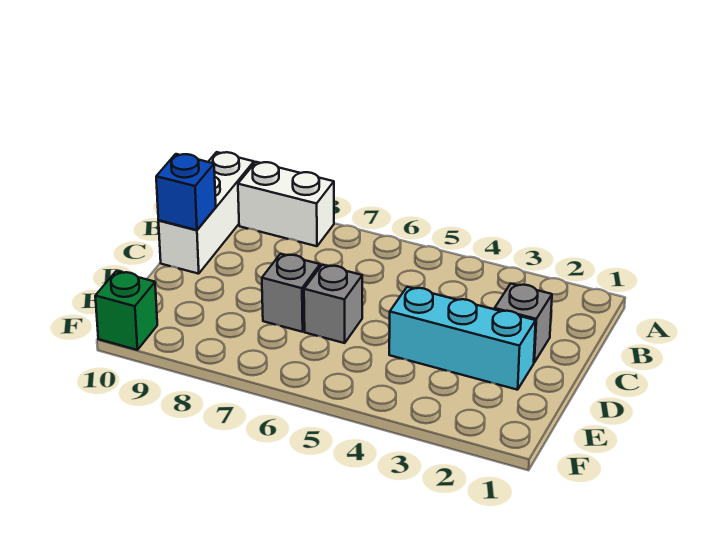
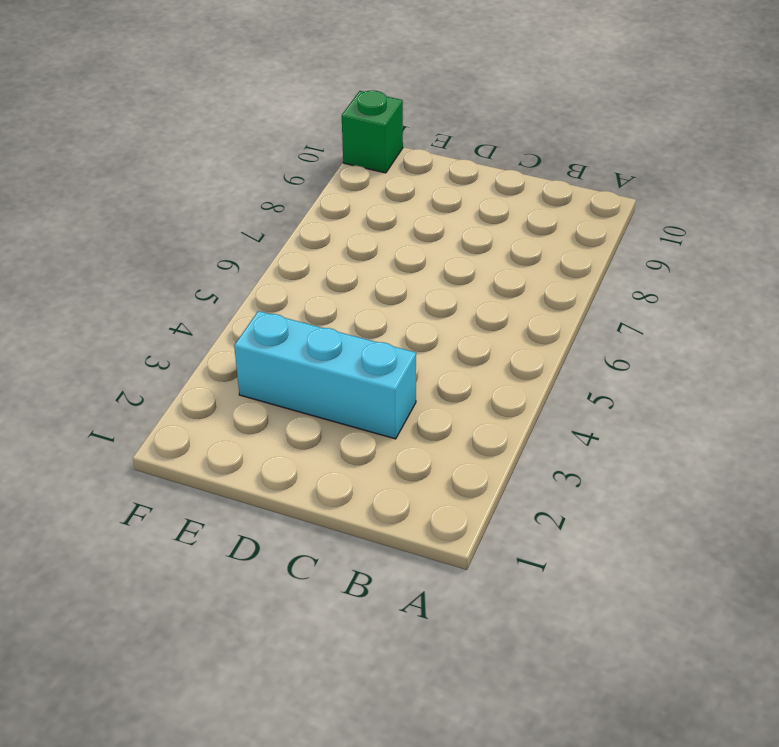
cyan 1x3 brick [234,311,416,439] -> cyan 1x3 brick turned to [389,287,536,390]
none -> white 1x2 brick [238,162,334,246]
none -> white 1x3 brick [159,152,254,274]

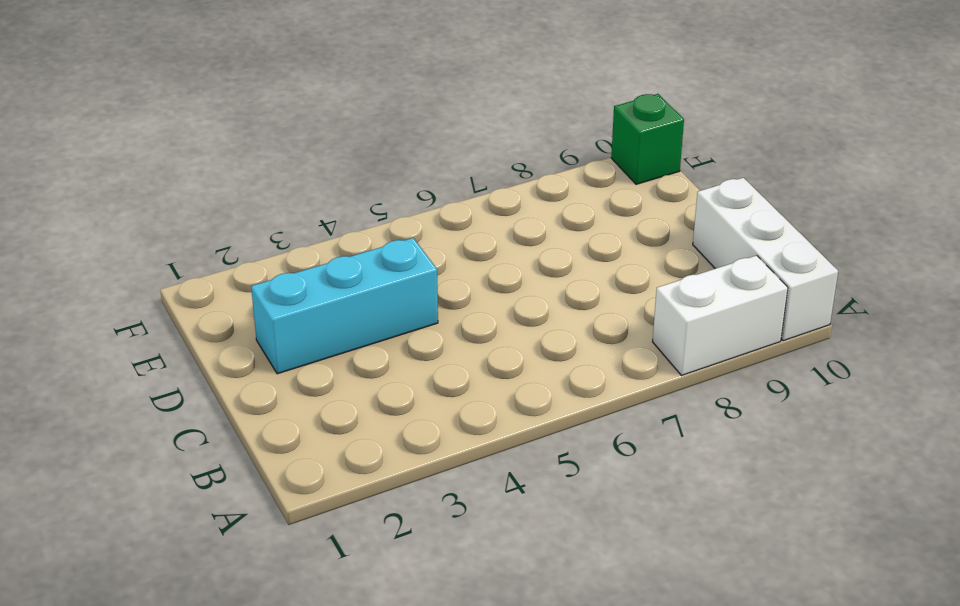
none -> grey 1x1 brick [495,284,552,362]
none -> grey 1x1 brick [304,265,362,343]

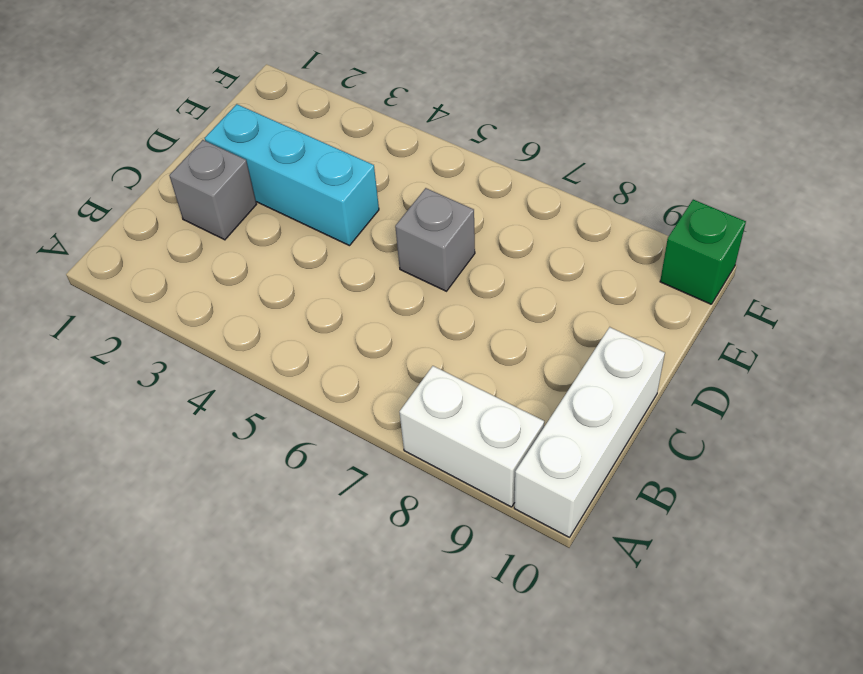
none -> grey 1x1 brick [262,254,320,332]
none -> blue 1x1 brick [156,154,216,230]

